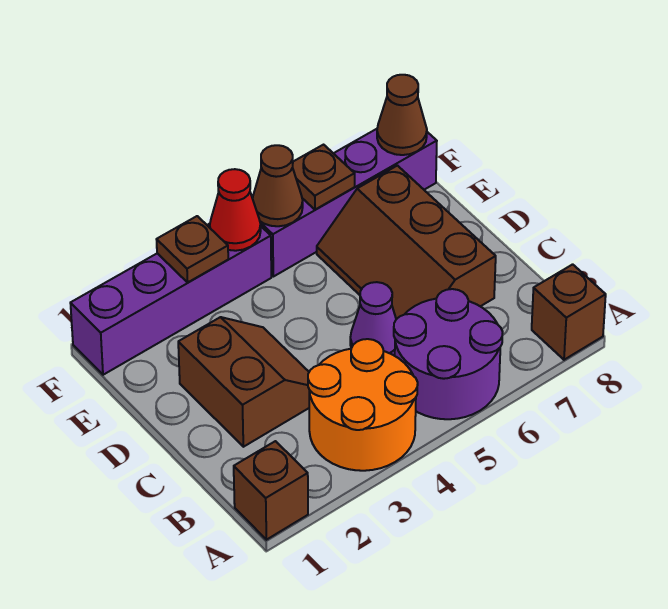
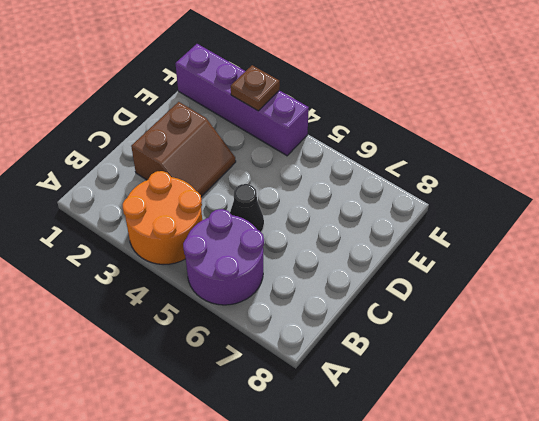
black 1x1 cone [230,184,264,232] -> purple 1x1 cone [350,282,396,356]
none -> brown 1x1 brick [234,441,308,540]
none -> brown 1x1 brick [532,264,606,360]
none -> brown 2x3 slope [317,166,496,319]

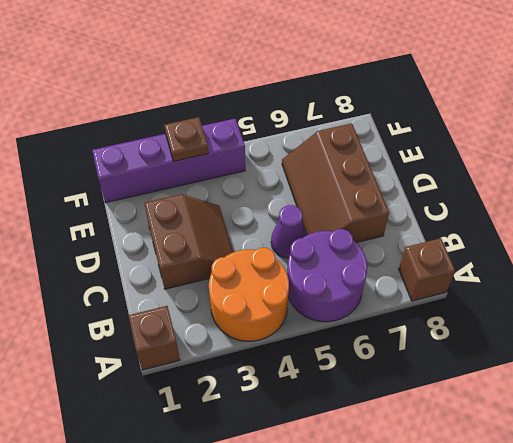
none -> purple 1x4 brick [260,129,437,277]
none -> red 1x1 cone [210,169,261,251]
none -> brown 1x1 cone [253,145,303,226]

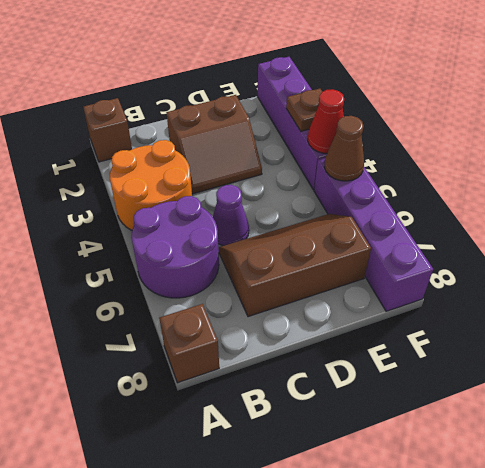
none -> brown 1x1 plate [293,145,355,210]
none -> brown 1x1 cone [377,75,427,155]

